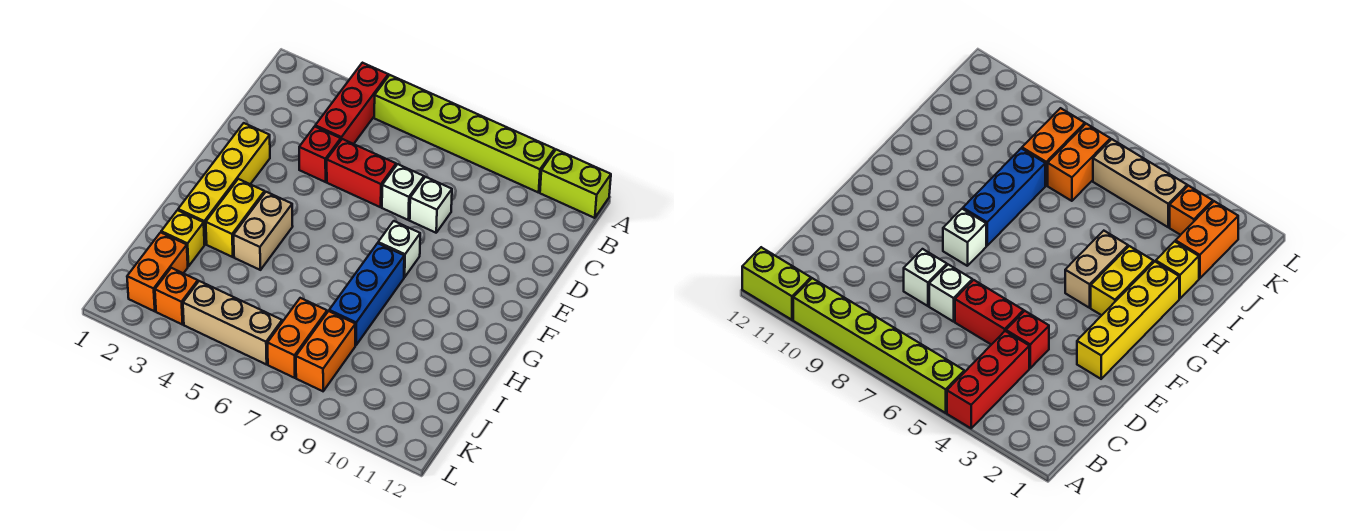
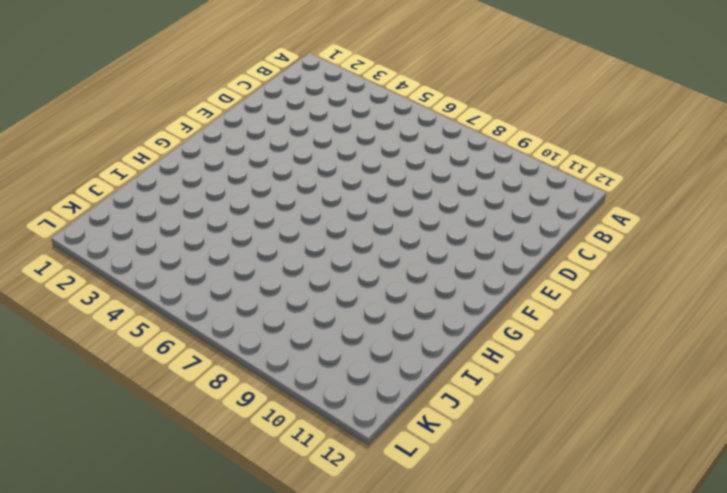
none -> red 1x3 brick [315,63,388,144]
none -> lime 1x6 brick [374,75,555,193]
none -> lime 1x2 brick [540,150,611,218]

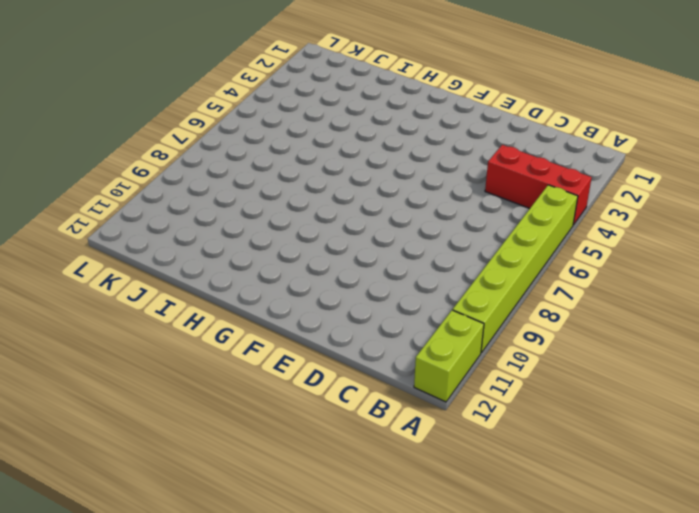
none -> red 1x1 brick [299,126,341,182]
none -> red 1x2 brick [327,139,396,207]
none -> white 1x1 brick [382,164,424,220]

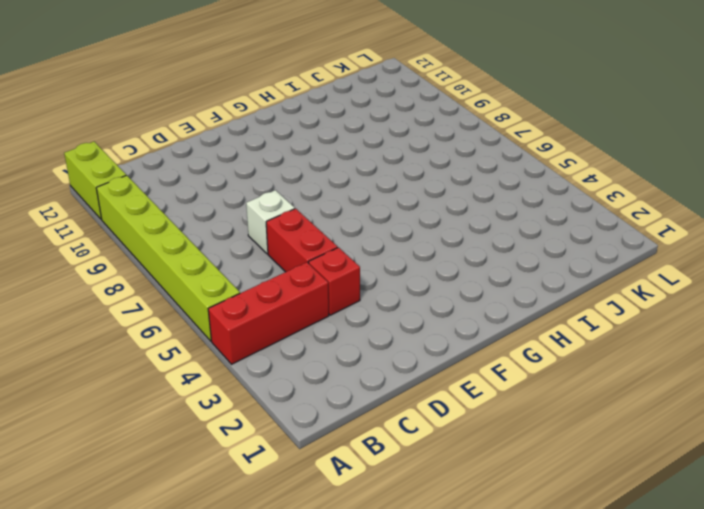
none -> white 1x1 brick [410,177,452,233]
none -> yellow 1x4 brick [178,123,270,244]
none -> white 1x1 brick [378,221,420,277]

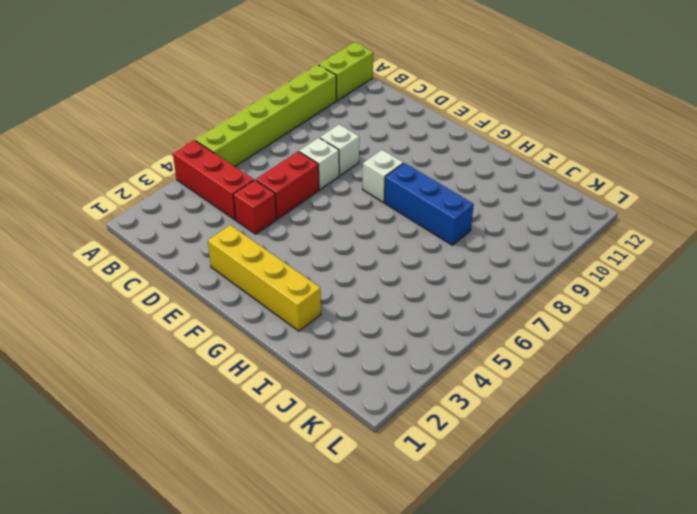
none -> yellow 1x2 brick [206,179,265,257]
none -> tan 1x2 brick [234,192,293,270]
none -> yellow 1x1 brick [161,210,205,266]

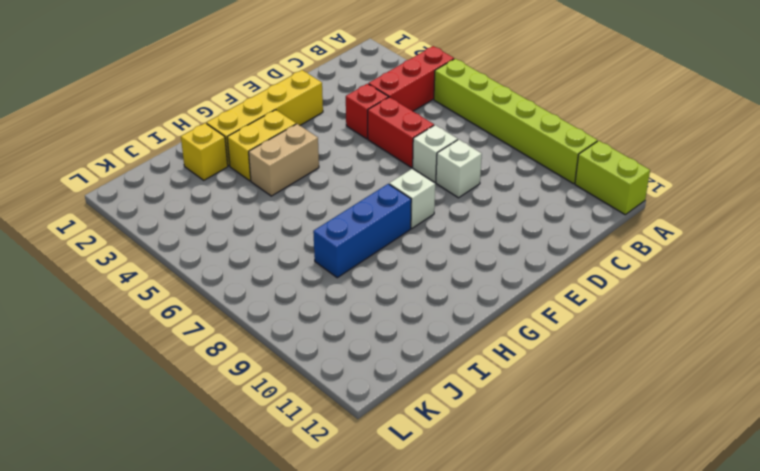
none -> orange 1x2 brick [127,232,188,311]
none -> orange 1x2 brick [268,298,327,378]
none -> orange 1x2 brick [296,311,356,391]

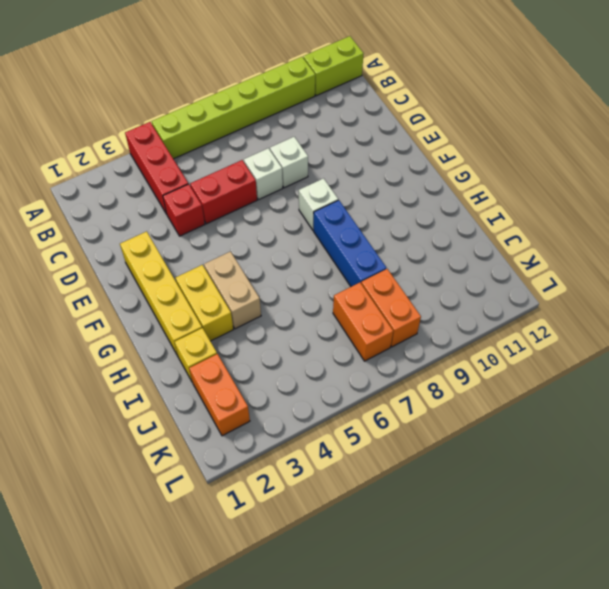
none -> orange 1x1 brick [155,268,198,325]
none -> tan 1x3 brick [183,281,282,365]

